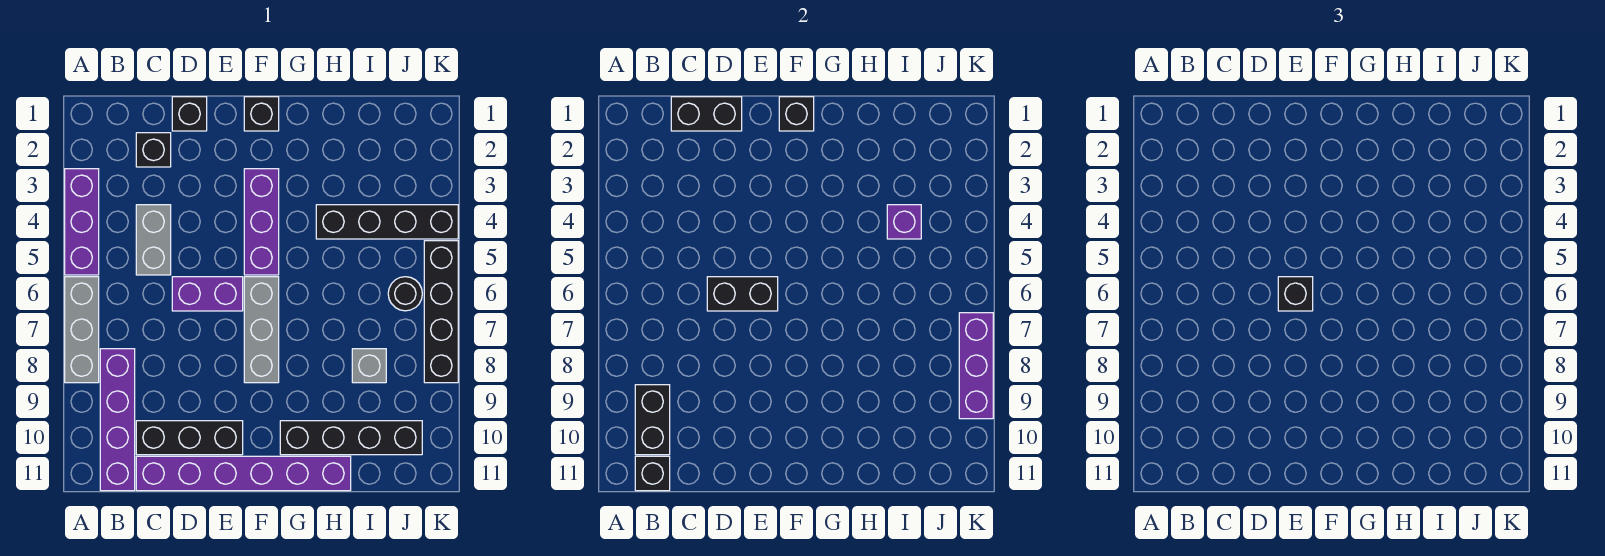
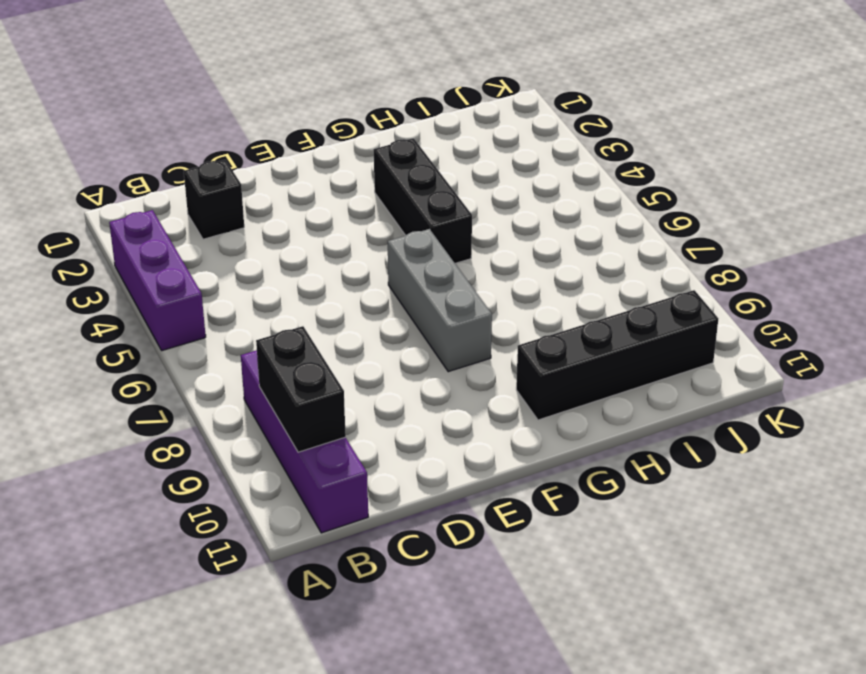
black 1x3 brick [374,138,472,263] -> black 1x3 brick turned to [136,421,243,455]
none -> grey 1x3 brick [65,277,99,383]
none -> grey 1x2 brick [136,205,171,275]
none -> purple 1x6 brick [136,456,351,491]

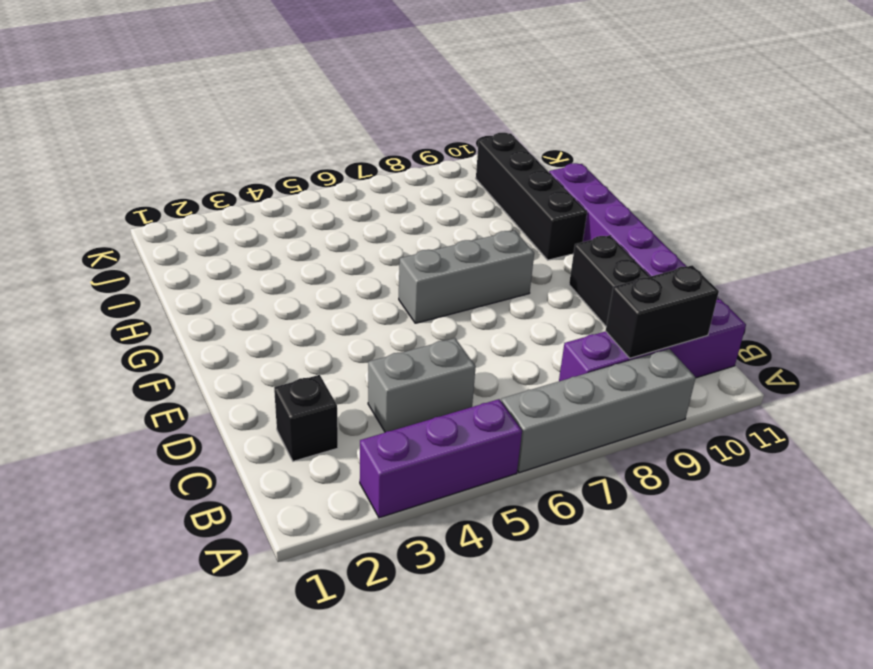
grey 1x4 brick [501,349,696,473] -> grey 1x3 brick [65,277,99,383]
none -> black 1x1 brick [172,97,207,131]
none -> purple 1x2 brick [172,277,243,311]
none -> black 1x1 brick [244,97,279,131]

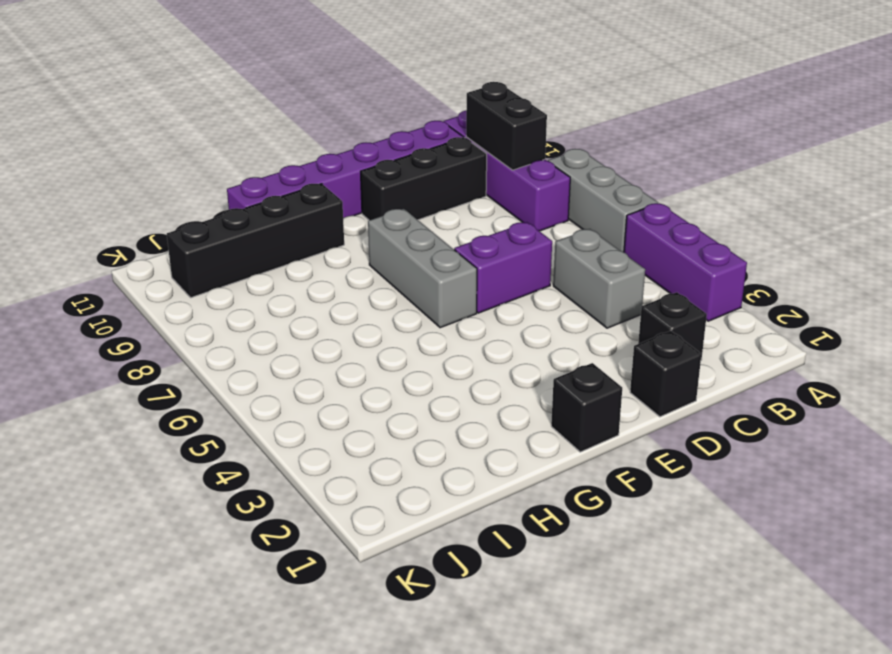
none -> purple 1x3 brick [244,169,279,275]
none -> black 1x4 brick [316,205,458,239]
none -> grey 1x1 brick [352,349,386,383]

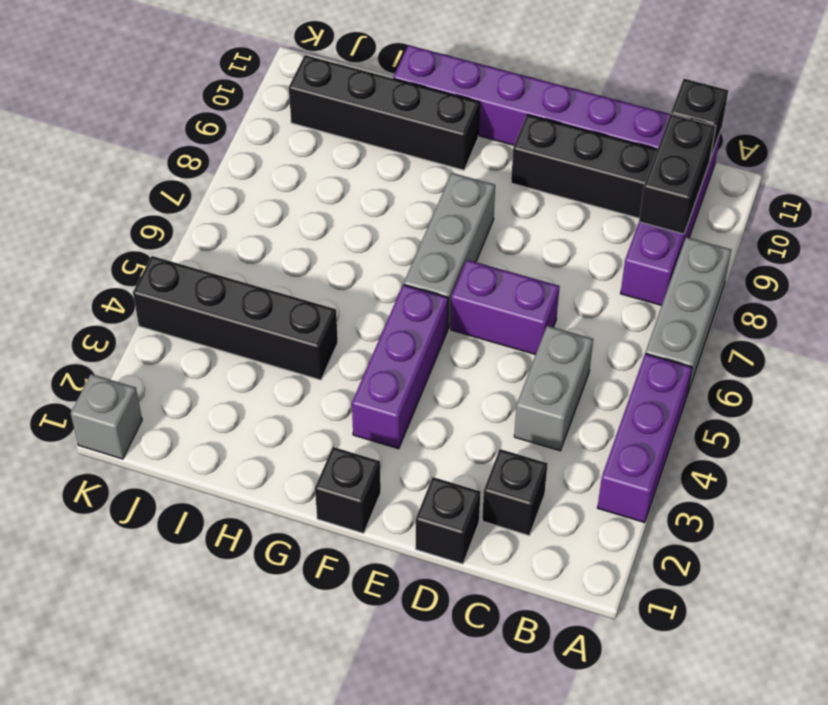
grey 1x1 brick [71,374,142,459] -> grey 1x1 brick moved to [352,349,386,383]
none -> black 1x1 round brick [388,277,422,311]
none -> black 1x4 brick [424,241,458,383]
none -> black 1x2 brick [671,97,742,131]

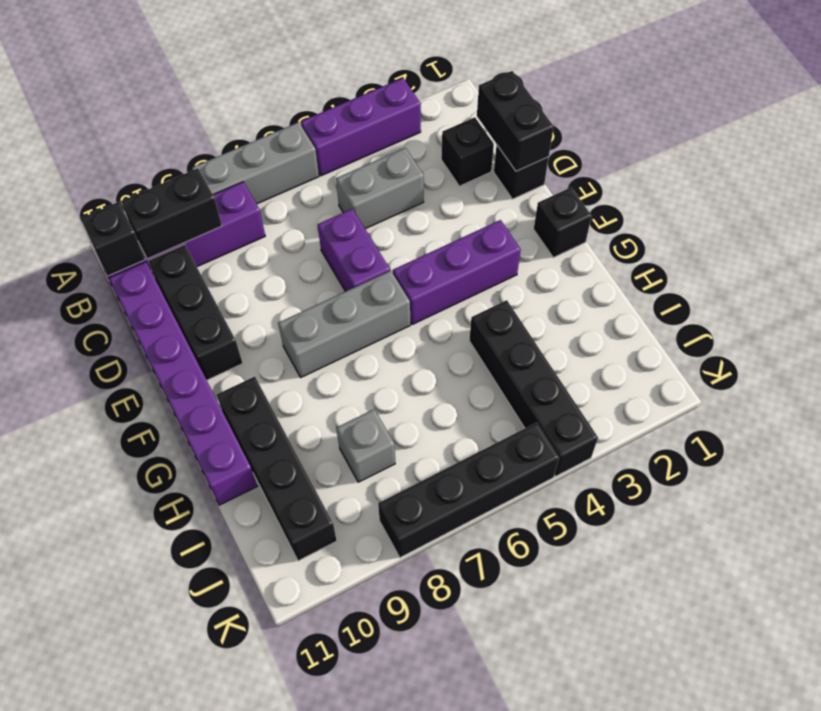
none -> black 1x1 round brick [388,277,422,311]
none -> black 1x2 brick [707,277,778,311]
none -> black 1x1 brick [779,97,814,131]

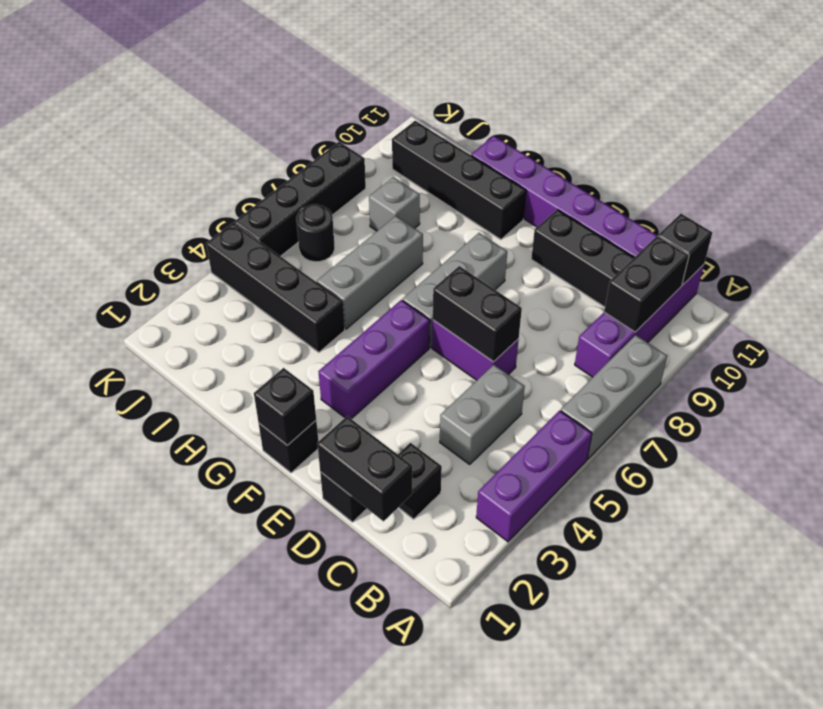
grey 1x3 brick [317,216,423,329] -> none
none -> purple 1x1 brick [887,205,921,239]
none -> purple 1x3 brick [959,313,993,419]
none -> black 1x1 brick [1278,277,1313,311]

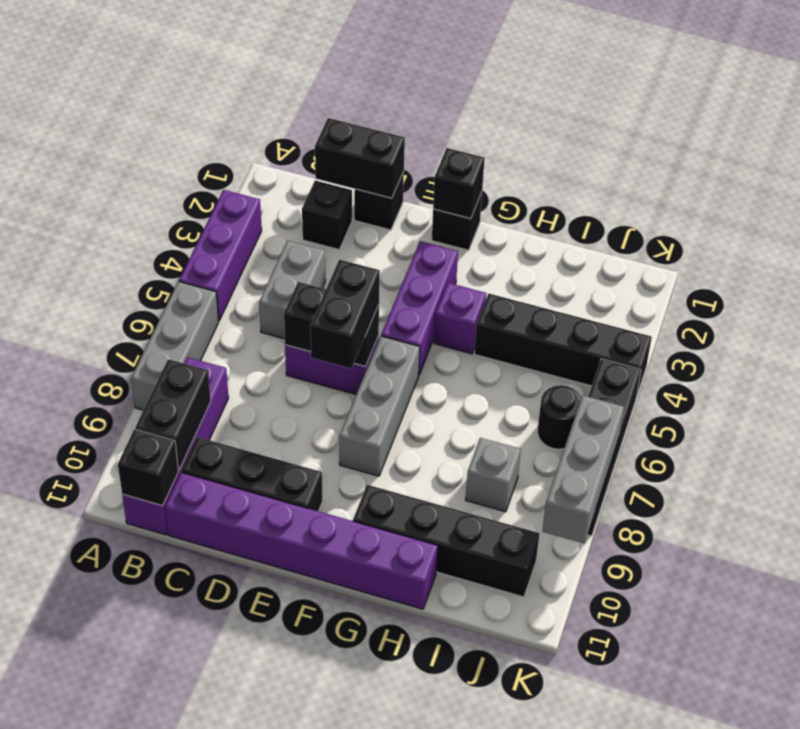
black 1x2 brick [310,260,380,369] -> black 1x1 brick [1278,277,1313,311]
purple 1x1 brick [434,283,486,354] -> purple 1x1 brick moved to [887,205,921,239]
grey 1x3 brick [542,395,624,543] -> purple 1x3 brick [959,313,993,419]

